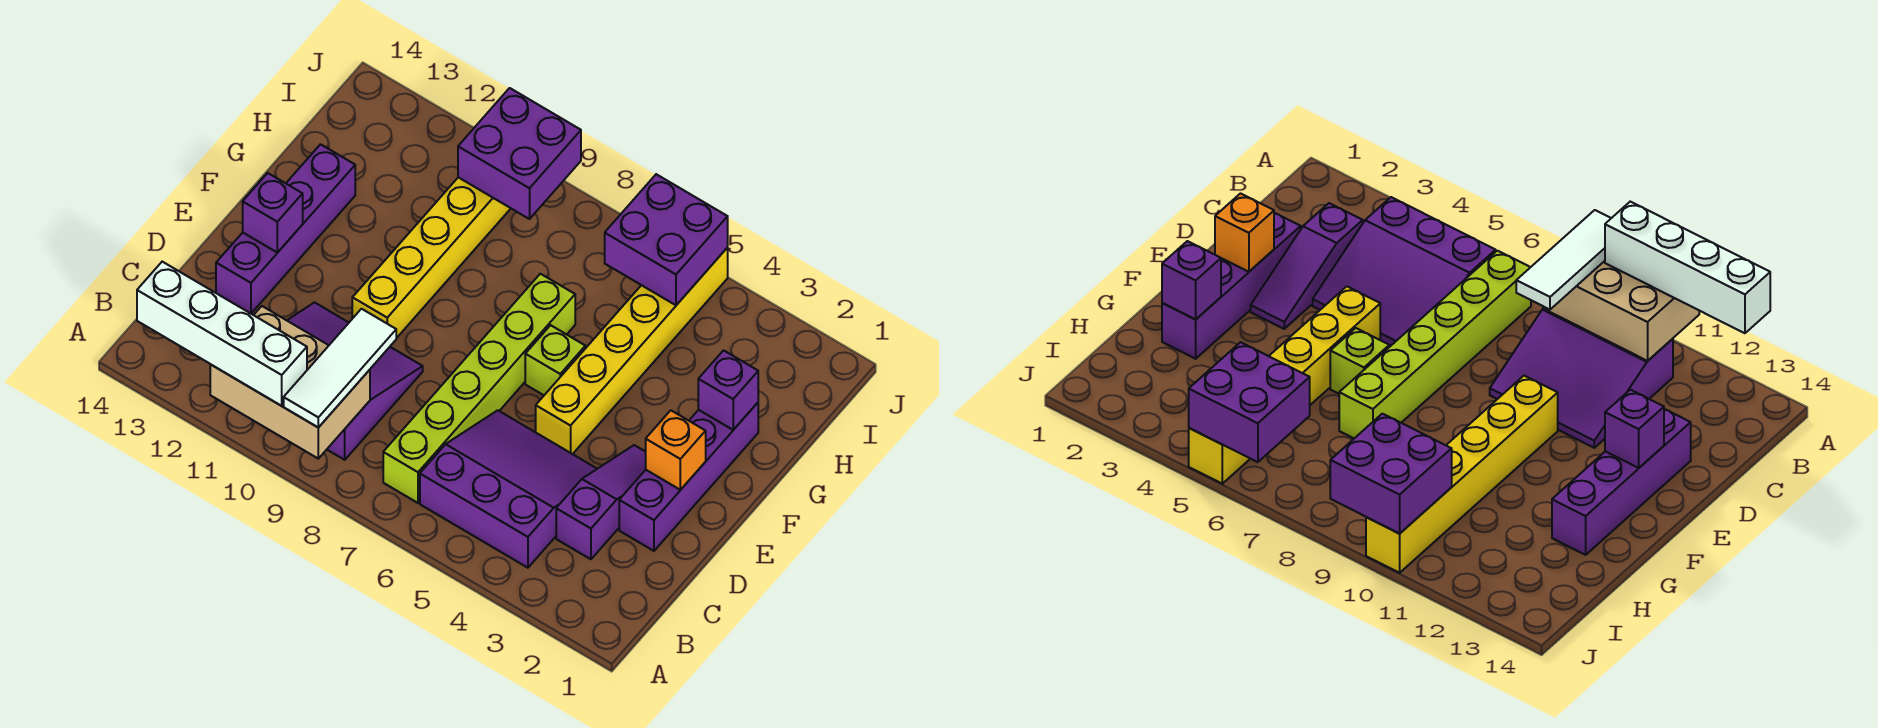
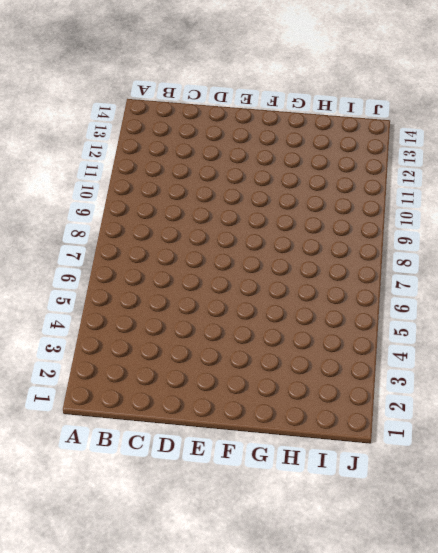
none -> purple 3x3 slope [420,410,597,568]
none -> lime 1x6 brick [383,274,575,503]
none -> purple 3x3 slope [287,302,423,460]

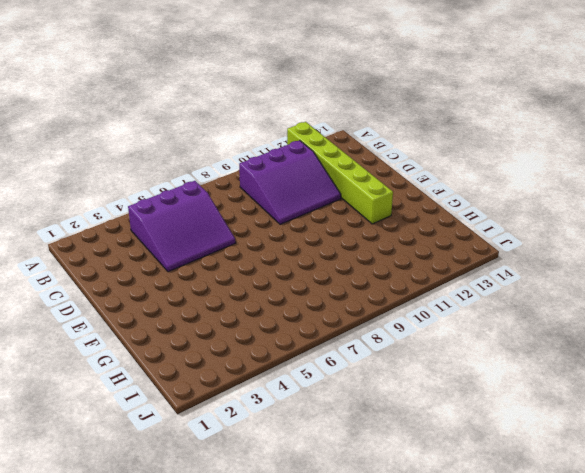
lime 1x6 brick [287,122,393,224] -> lime 1x6 brick moved to [383,274,575,503]
none -> purple 1x3 slope [556,445,646,559]
none -> purple 1x4 brick [619,403,758,551]
none -> purple 1x4 brick [216,144,355,313]

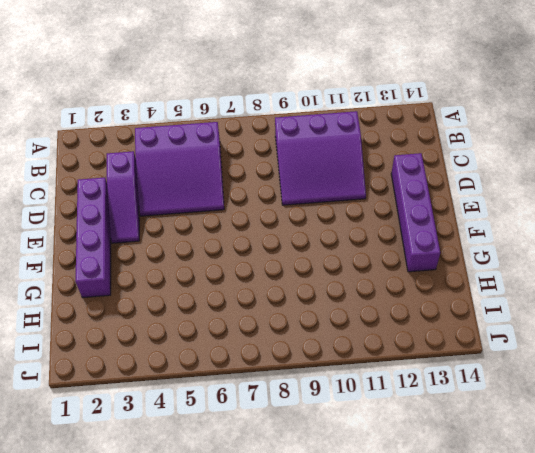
none -> lime 1x6 brick [383,274,575,503]
none -> yellow 1x6 brick [536,248,728,454]
none -> yellow 1x6 brick [352,177,511,338]

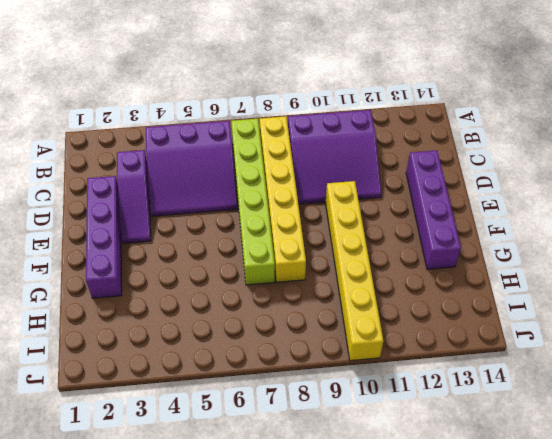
yellow 1x6 brick [260,116,306,282] -> yellow 1x6 brick moved to [536,248,728,454]
none -> lime 1x1 brick [525,325,585,395]
none -> tan 2x3 brick [210,306,370,458]
none -> orange 1x1 brick [646,410,706,490]

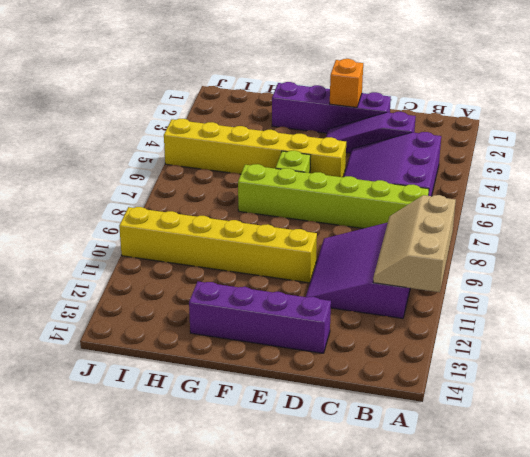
tan 2x3 slope [373,195,456,292] -> tan 2x3 brick [210,306,370,458]
none -> purple 1x1 brick [243,173,303,253]
none -> purple 1x1 brick [698,350,758,430]
none -> purple 2x2 brick [605,174,728,305]

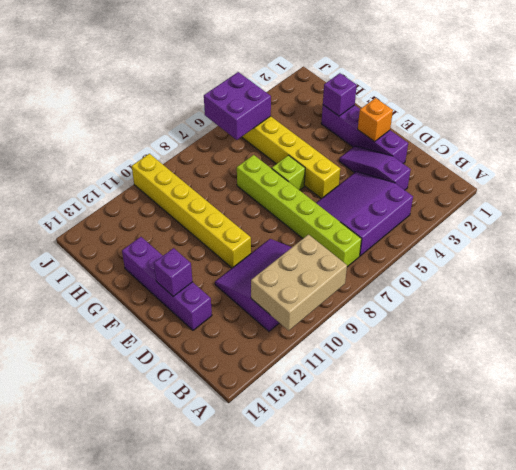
none -> purple 2x2 brick [458,88,581,219]
none -> white 1x3 tile [284,309,396,428]
none -> white 1x4 brick [137,262,307,406]

